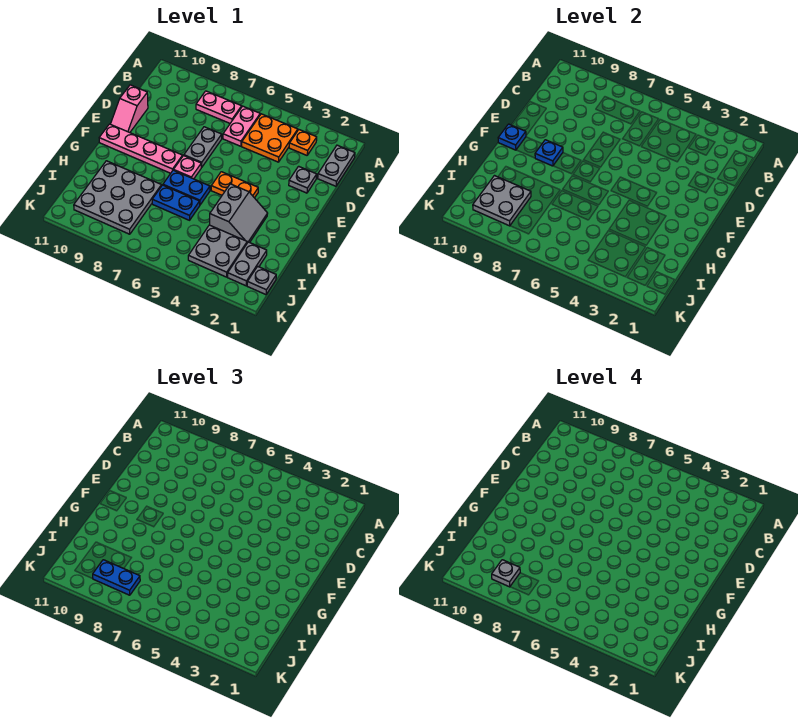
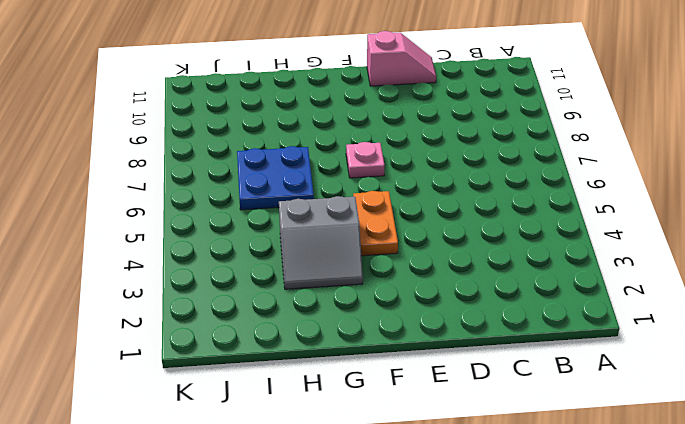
pink 1x2 slope [367,31,436,86] -> pink 1x2 slope turned to [111,85,148,133]
blue 2x2 plate [237,146,314,210] -> blue 1x2 plate [152,185,200,220]
none -> grey 1x2 plate [318,145,355,186]
none -> orange 1x1 plate [289,130,317,155]
none -> orange 2x2 plate [242,114,298,162]

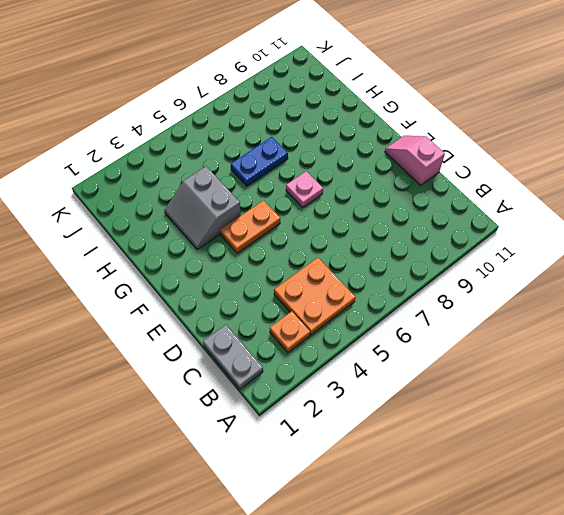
none -> pink 1x2 plate [223,106,260,146]
none -> pink 1x2 plate [196,91,242,123]
none -> grey 1x1 plate [289,166,317,193]

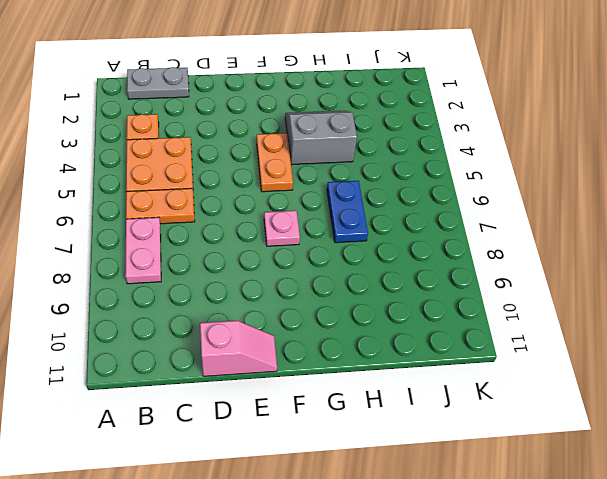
orange 1x2 plate [126,188,195,224] -> pink 1x2 plate [223,106,260,146]
none -> grey 1x1 plate [289,166,317,193]
none -> grey 1x2 plate [184,127,222,167]
none -> pink 1x4 plate [99,124,183,173]

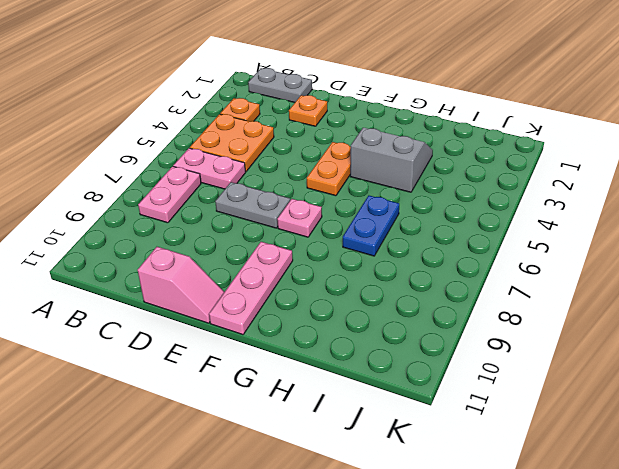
orange 1x1 plate [289,95,327,126] -> grey 1x1 plate [289,166,317,193]
pink 1x3 plate [209,242,293,335] -> pink 1x4 plate [99,124,183,173]
none -> blue 1x2 plate [163,170,210,205]
none -> grey 3x3 plate [74,161,162,234]
none -> grey 1x2 plate [228,242,267,286]

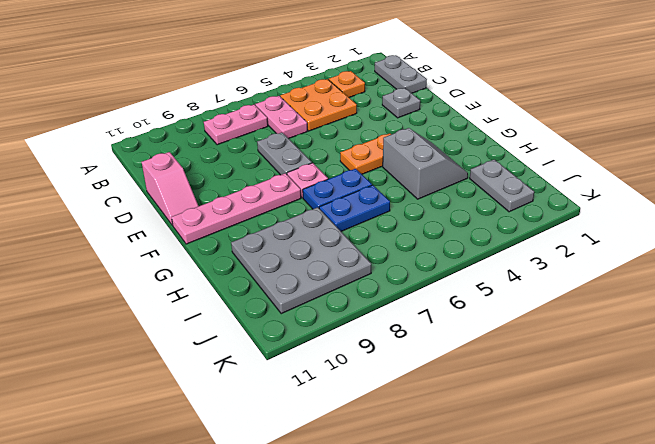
none -> grey 2x2 plate [188,225,247,277]
none -> grey 1x1 plate [247,266,276,295]
none -> blue 1x1 plate [535,140,563,166]

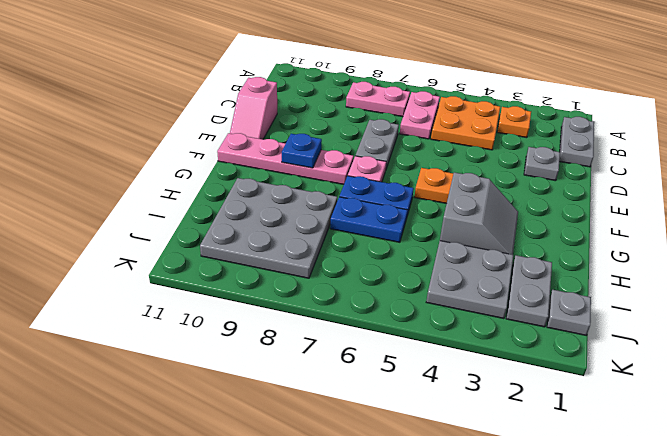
none -> blue 1x1 plate [498,124,526,150]
none -> grey 2x2 plate [473,176,531,226]
none -> blue 1x2 plate [93,560,140,595]

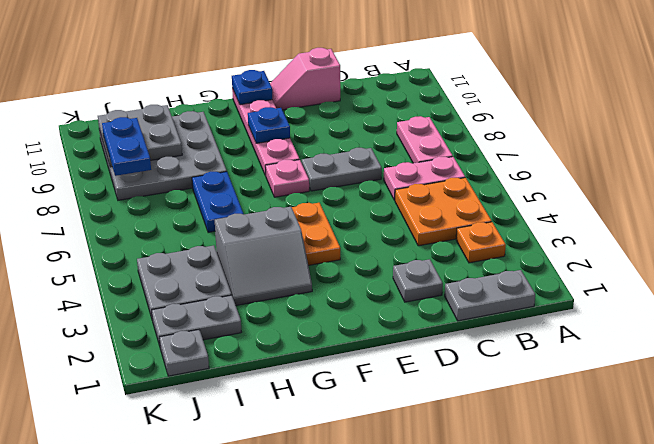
none -> blue 1x2 plate [163,170,210,205]
none -> grey 1x1 plate [492,560,520,587]

